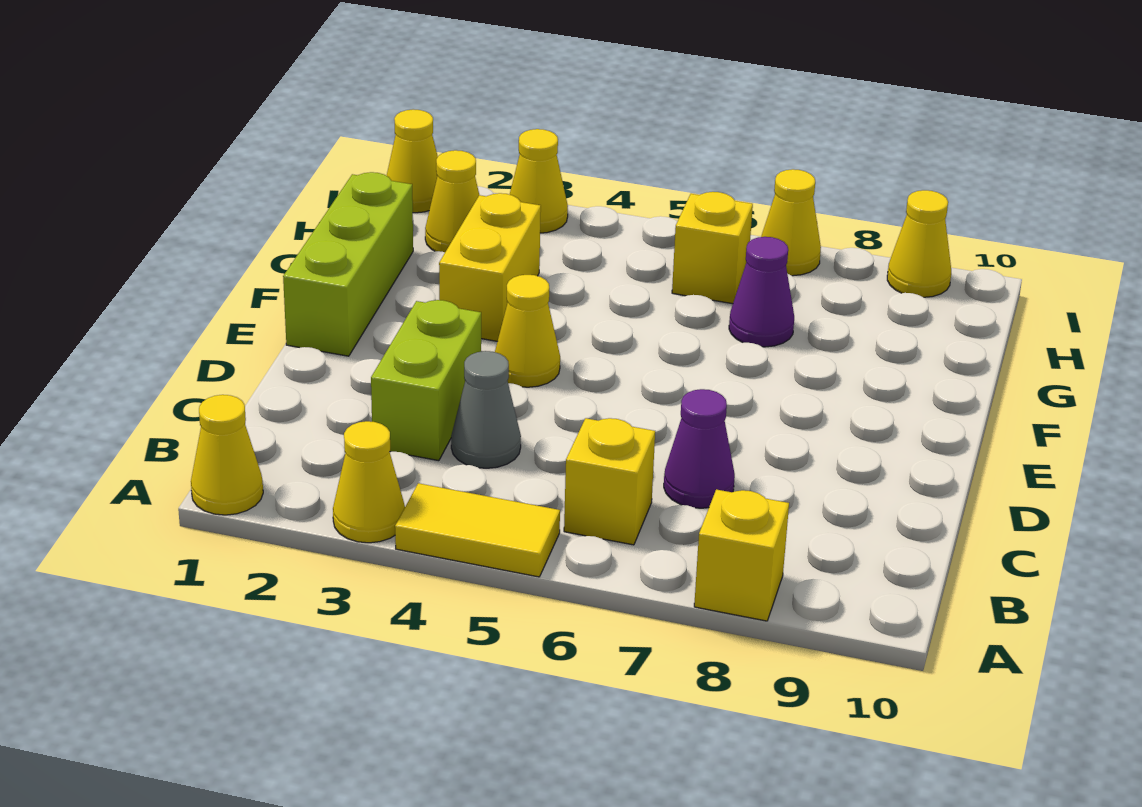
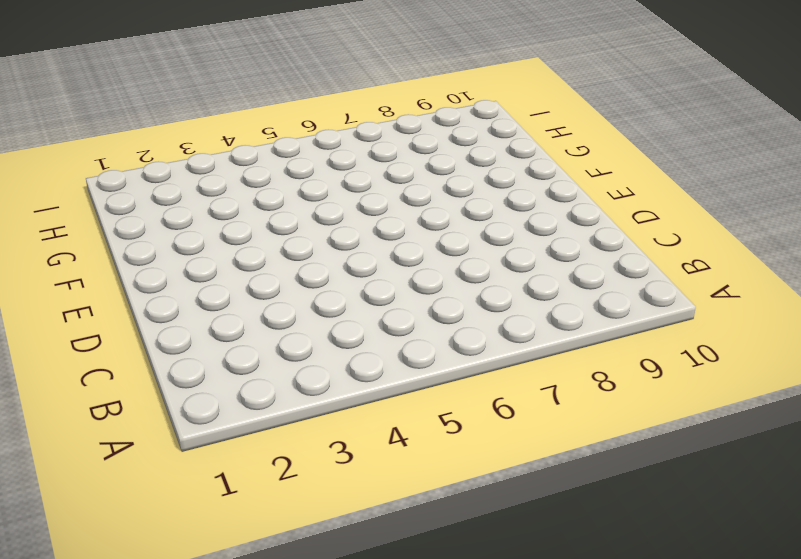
none -> yellow 1x1 cone [191,395,263,515]
none -> yellow 1x1 cone [333,421,405,543]
none -> yellow 1x2 tile [395,483,560,577]

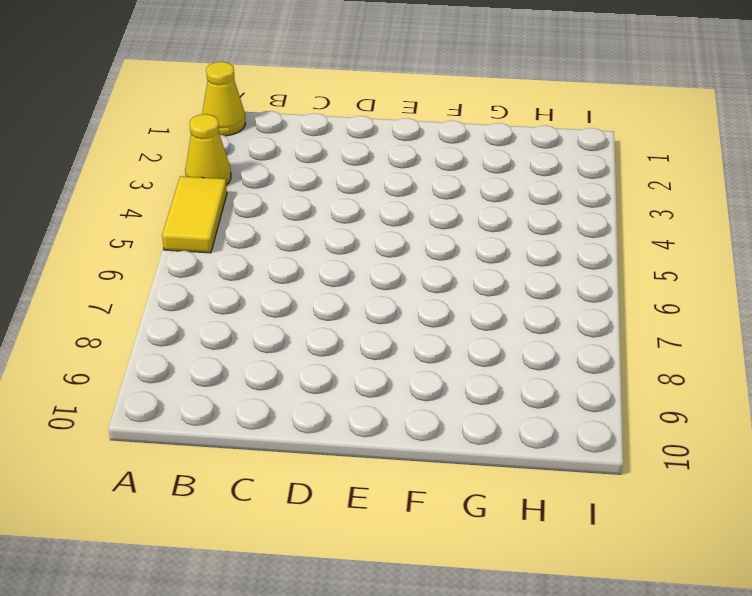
none -> yellow 1x1 brick [694,489,789,621]
none -> yellow 1x1 brick [564,418,655,545]
none -> lime 1x2 brick [371,300,481,461]

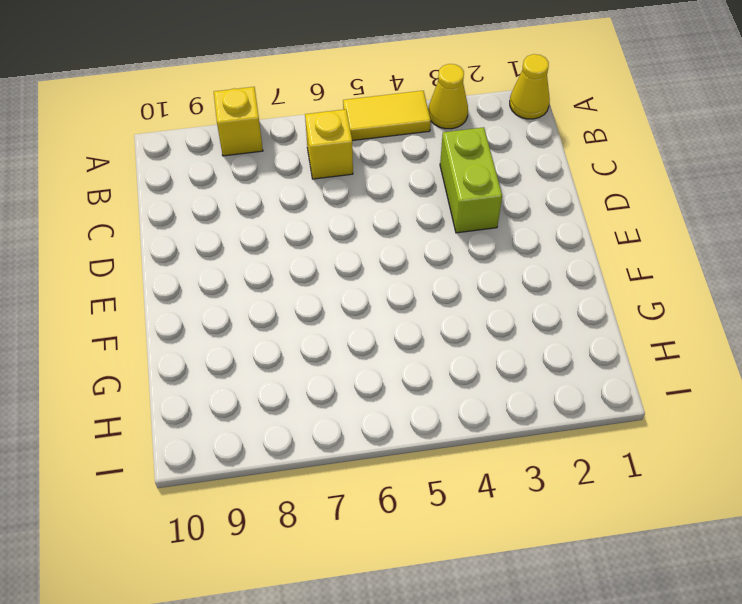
none -> grey 1x1 cone [451,351,521,468]
none -> purple 1x1 cone [664,389,735,508]
none -> lime 1x3 brick [283,172,413,356]

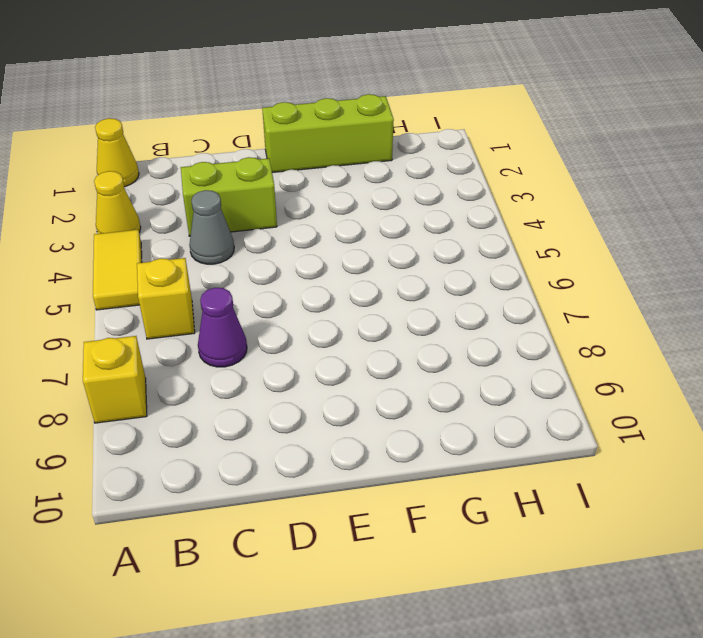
none -> yellow 1x1 cone [495,275,560,387]
none -> yellow 1x2 brick [439,193,541,341]
none -> purple 1x1 cone [729,237,794,347]

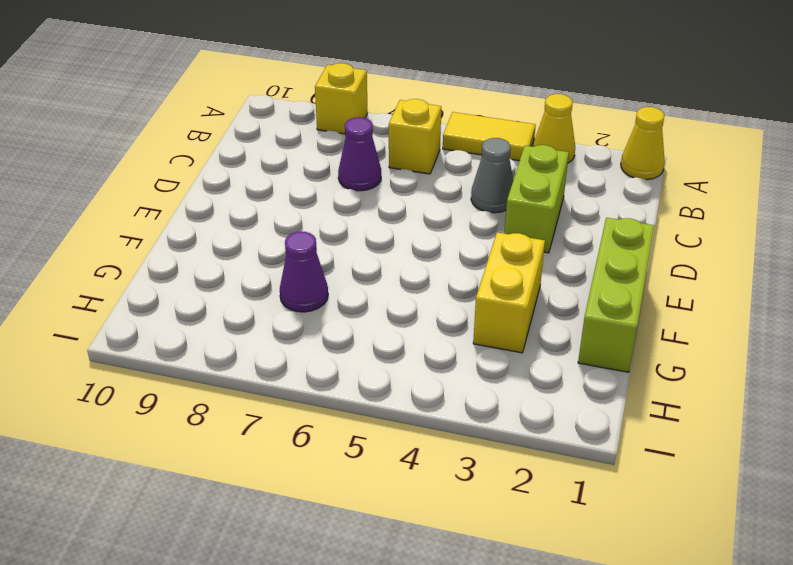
none -> yellow 1x1 cone [495,275,560,387]
none -> yellow 1x1 cone [425,150,479,252]
none -> yellow 1x1 brick [672,192,753,304]

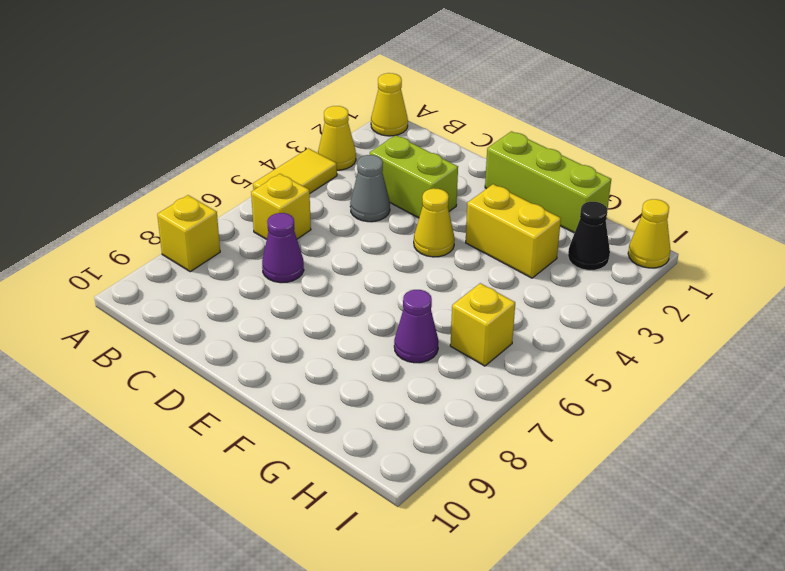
black 1x1 cone [568,202,610,270] -> yellow 1x1 cone [425,150,479,252]
none -> yellow 1x1 cone [510,129,568,233]
none -> yellow 1x1 cone [761,169,821,276]
none -> yellow 1x1 cone [887,190,951,297]

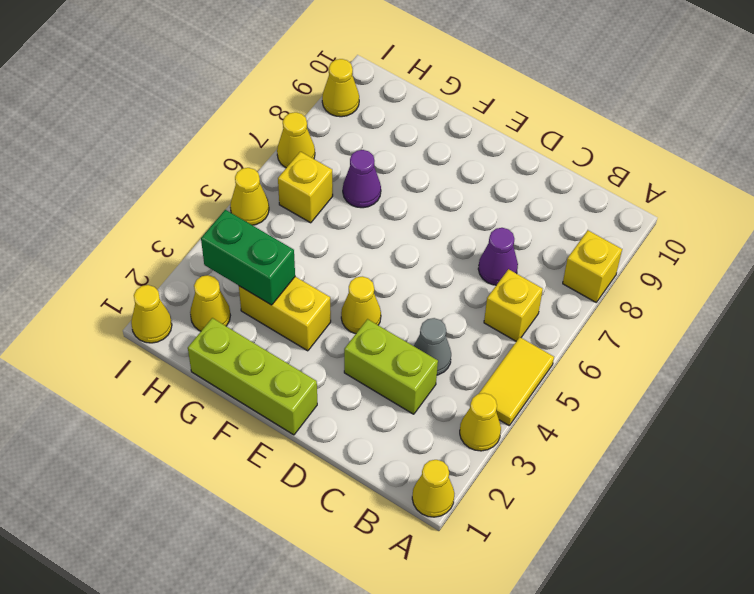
green 1x2 brick [201,210,295,305] -> none
yellow 1x1 cone [230,168,269,225] -> yellow 1x1 cone moved to [510,129,568,233]

